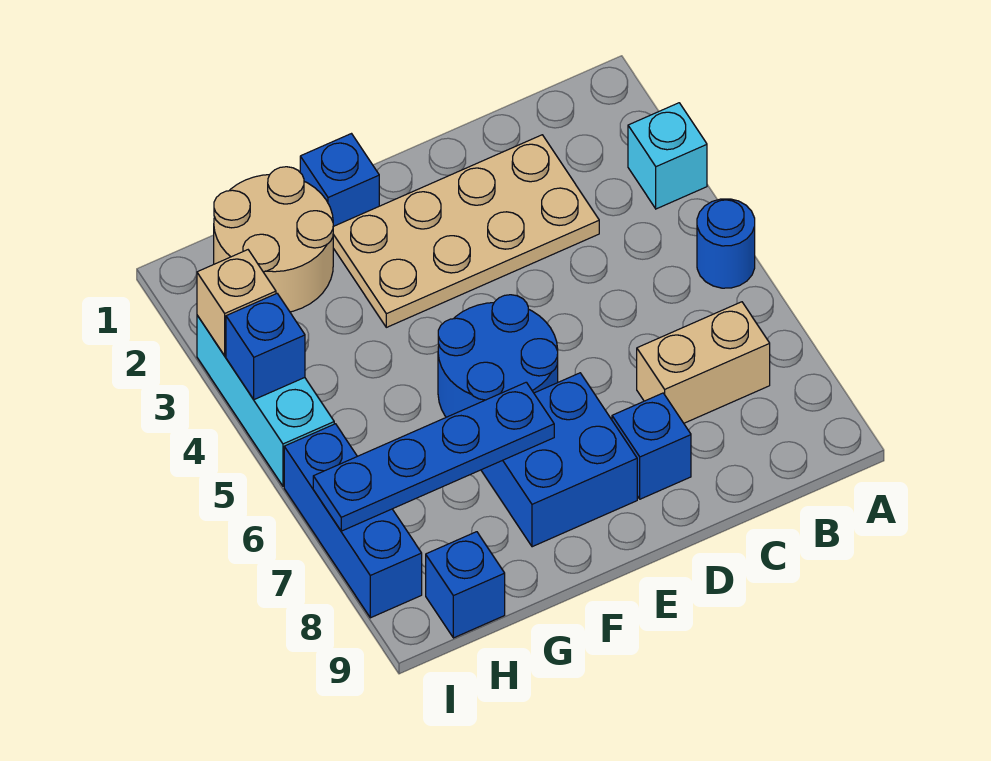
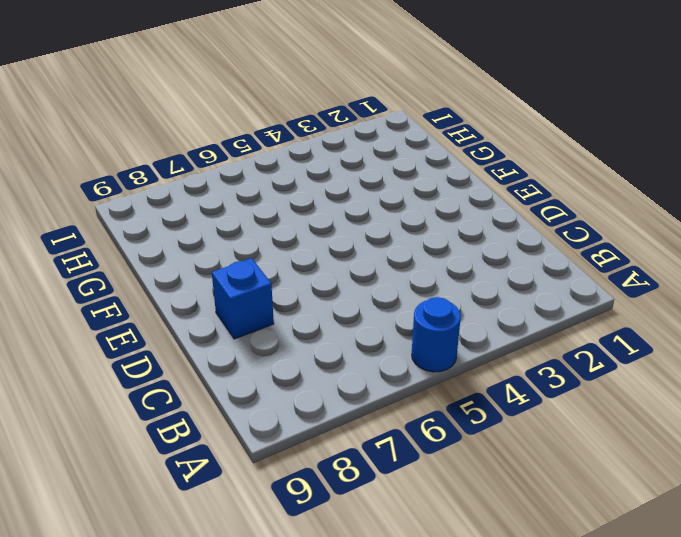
none -> cyan 1x1 brick [628,103,707,209]
none -> tan 1x2 brick [637,302,770,423]
none -> tan 2x4 plate [333,135,599,327]

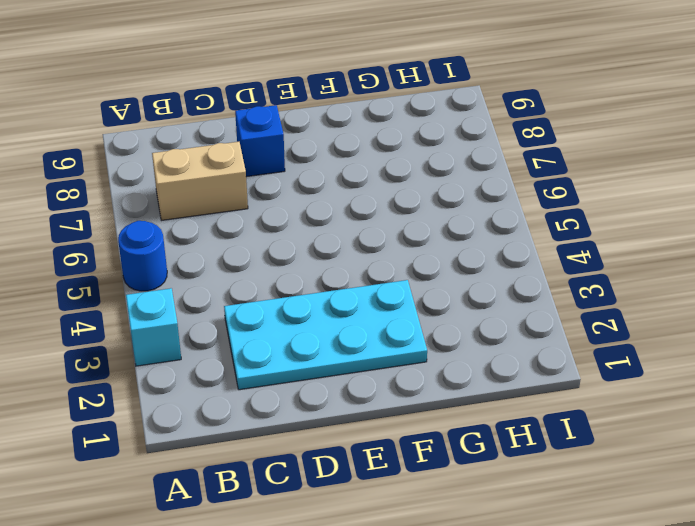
cyan 2x4 plate [224,280,427,390] -> tan 2x4 plate [333,135,599,327]
none -> blue 2x2 round brick [438,295,558,417]
none -> blue 2x2 brick [481,373,637,547]
none -> blue 1x1 brick [300,134,379,227]

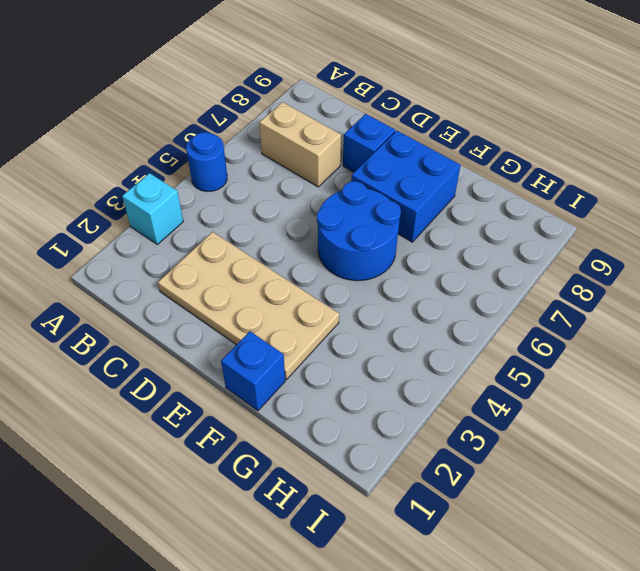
none -> tan 2x2 round brick [214,167,333,312]
none -> blue 1x1 brick [426,532,505,638]
none -> cyan 1x3 brick [197,315,334,486]

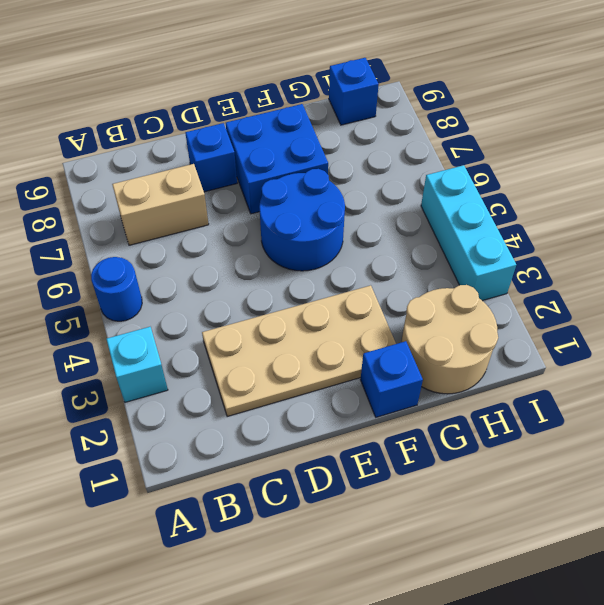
none -> blue 1x3 brick [284,424,422,618]
none -> blue 1x4 plate [313,382,554,531]
none -> tan 1x1 brick [197,250,276,356]

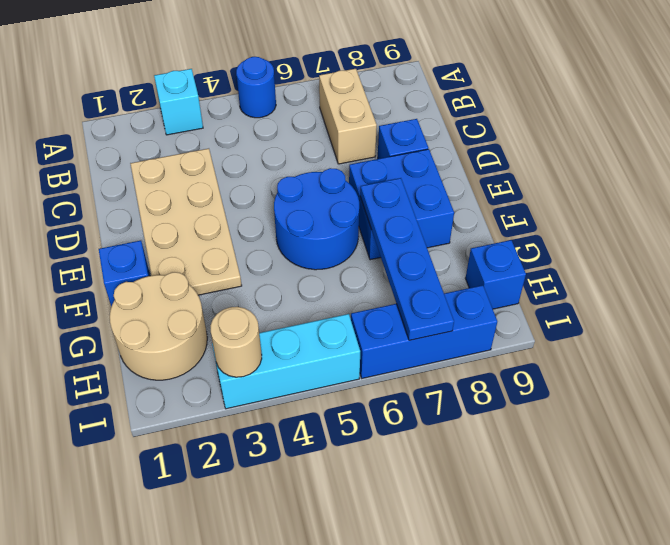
tan 1x1 round brick [210,307,262,377] -> tan 1x1 brick [197,250,276,356]
none -> blue 1x1 brick [226,294,305,400]

